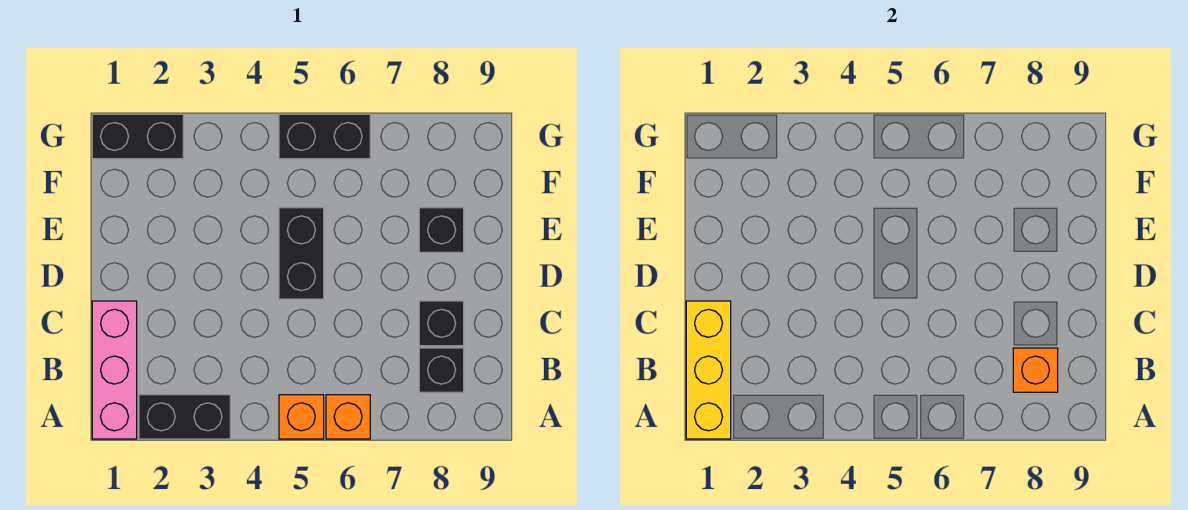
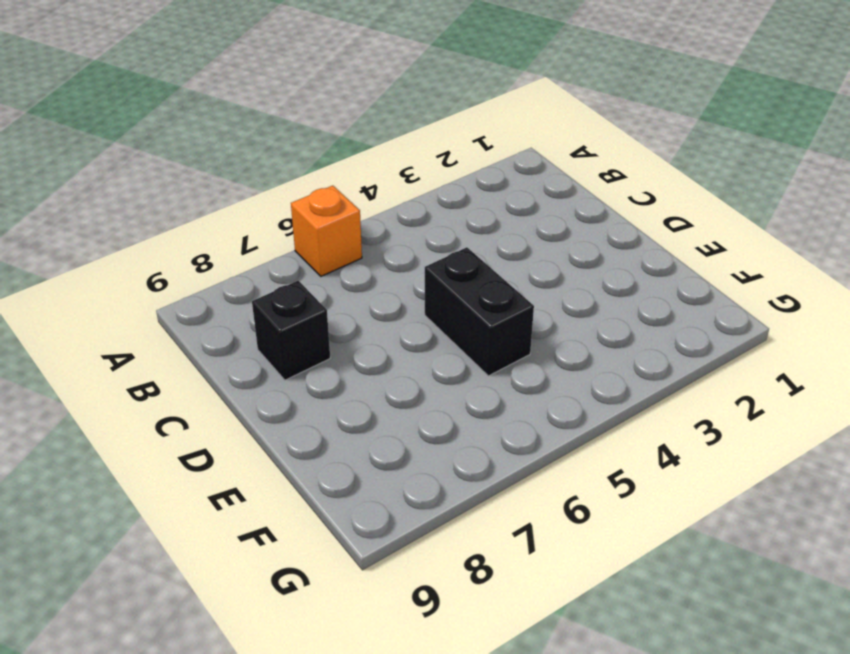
none -> pink 1x3 brick [92,301,137,439]
none -> black 1x2 brick [139,395,230,439]
none -> orange 1x1 brick [279,395,324,439]

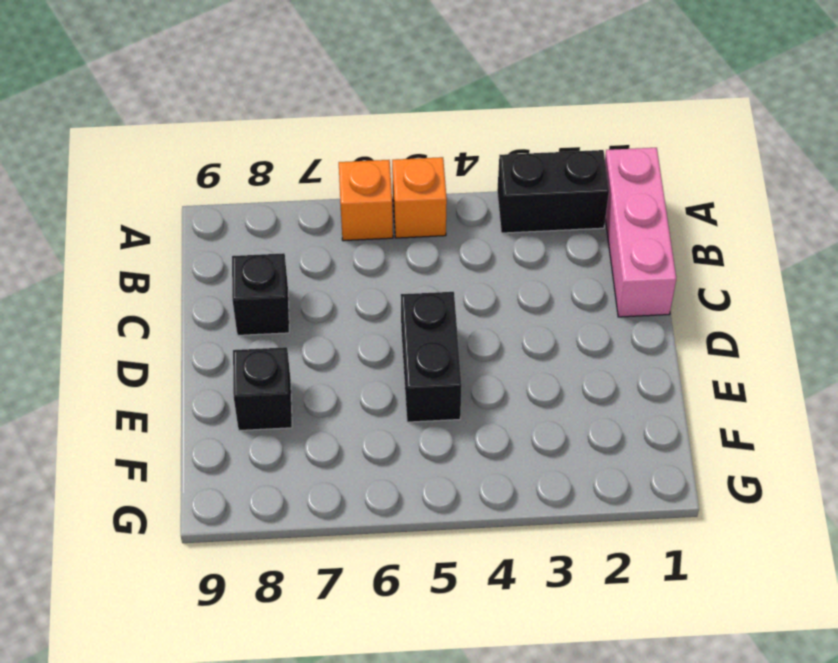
none -> black 1x1 brick [419,348,464,392]
none -> black 1x2 brick [92,114,183,159]
none -> black 1x2 brick [279,114,370,159]

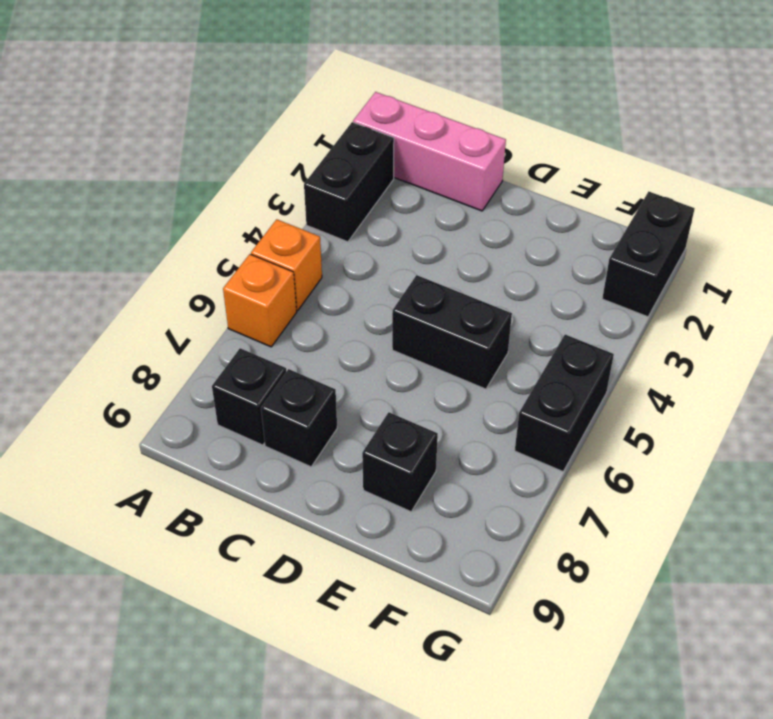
none -> yellow 1x3 brick [686,301,731,439]
none -> orange 1x1 brick [1013,348,1058,392]

